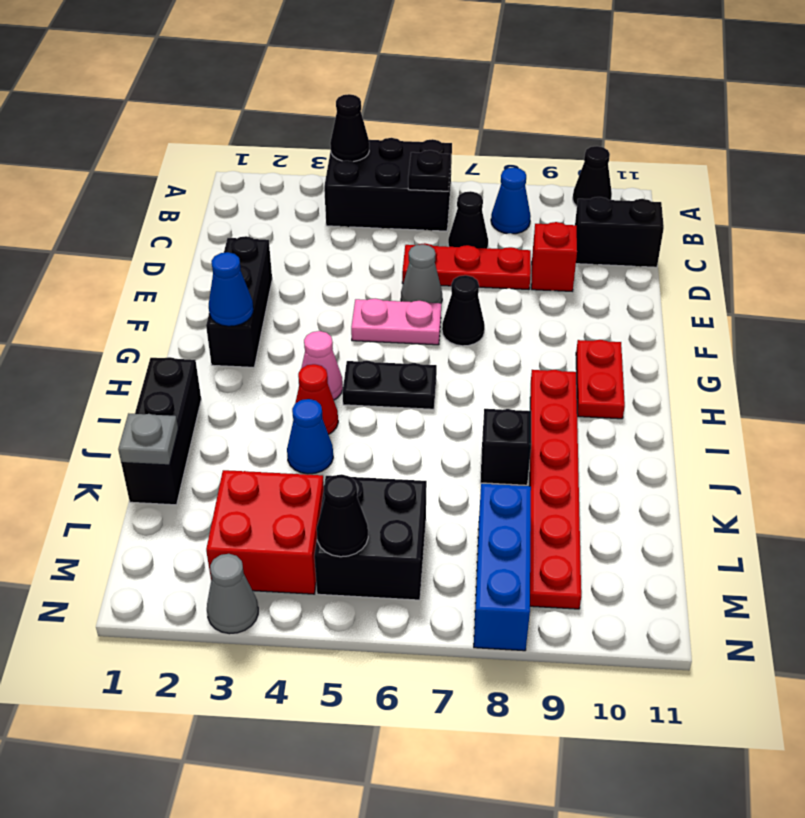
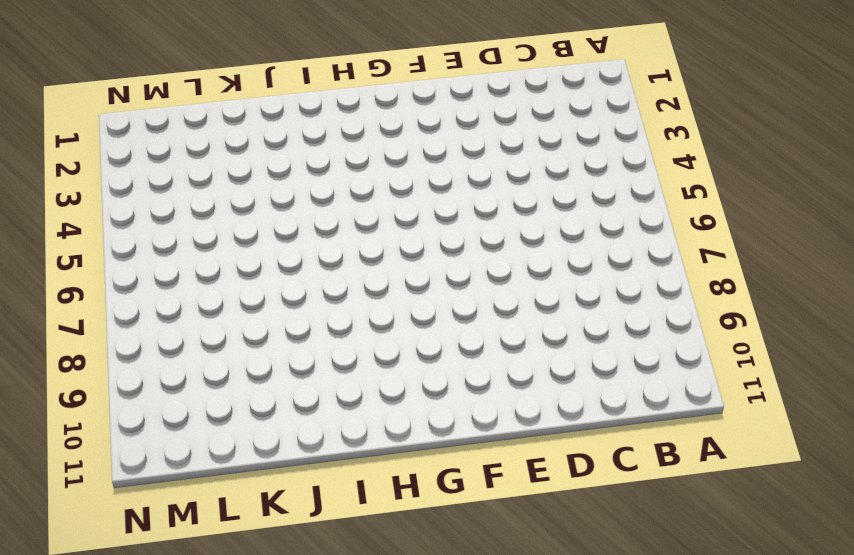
none -> black 2x3 brick [324,138,452,231]
none -> black 1x1 cone [573,146,612,206]
none -> blue 1x1 cone [491,168,531,234]

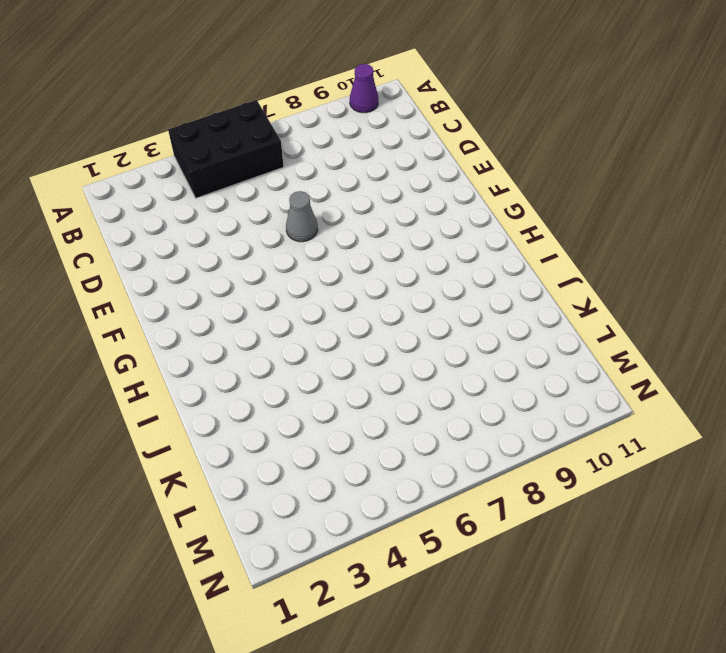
purple 1x1 cone [350,64,378,113] -> black 1x1 cone [573,146,612,206]
none -> blue 1x1 cone [491,168,531,234]
none -> black 1x1 cone [448,191,488,248]
none -> black 1x2 brick [575,197,664,267]

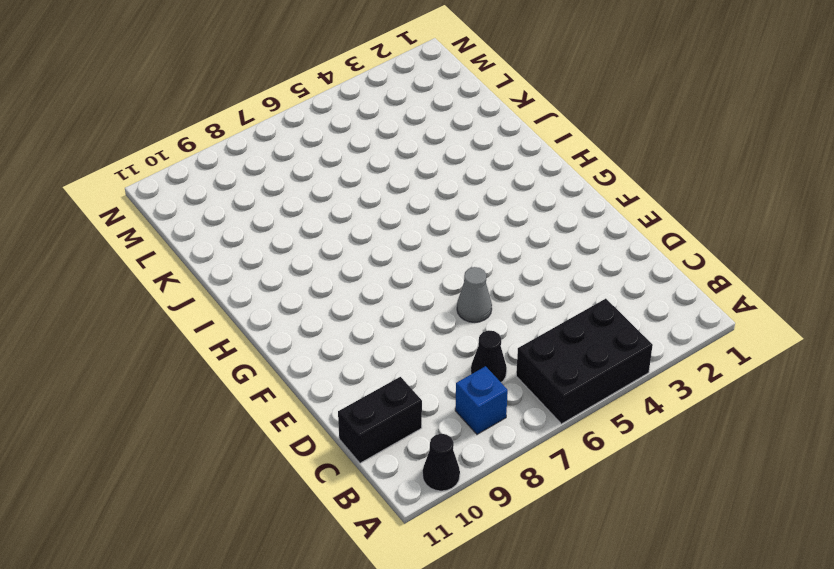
blue 1x1 brick [455,366,508,434] -> blue 1x1 cone [491,168,531,234]
none -> red 1x3 plate [402,243,531,289]
none -> red 1x1 brick [531,222,577,291]
none -> black 1x3 brick [206,236,272,367]

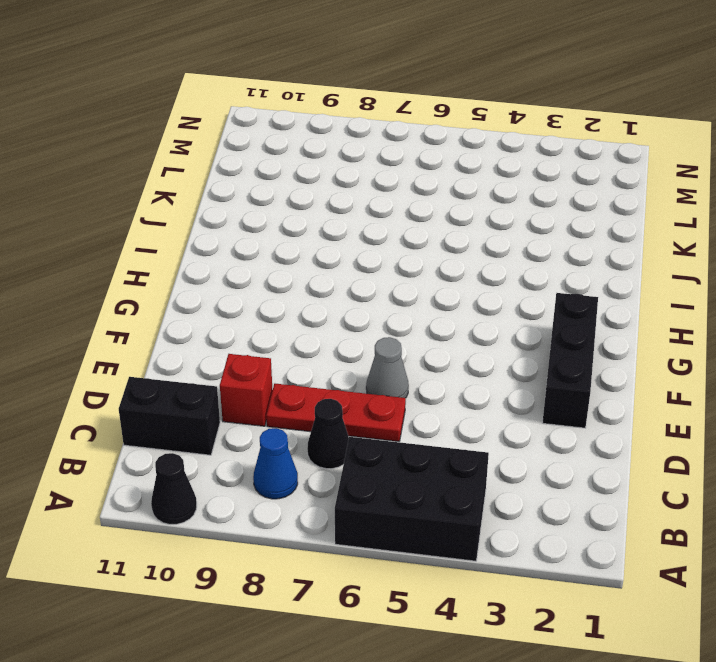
none -> pink 1x2 plate [351,298,441,345]
none -> black 1x1 cone [442,275,485,346]
none -> red 1x2 plate [576,340,625,419]

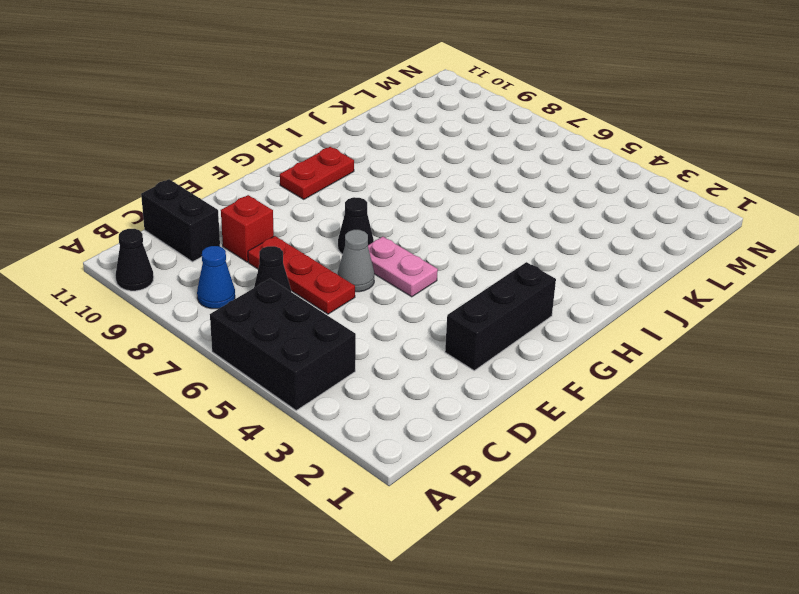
none -> pink 1x1 cone [301,331,343,400]
none -> black 1x2 plate [342,361,437,409]
none -> red 1x6 plate [530,370,581,609]

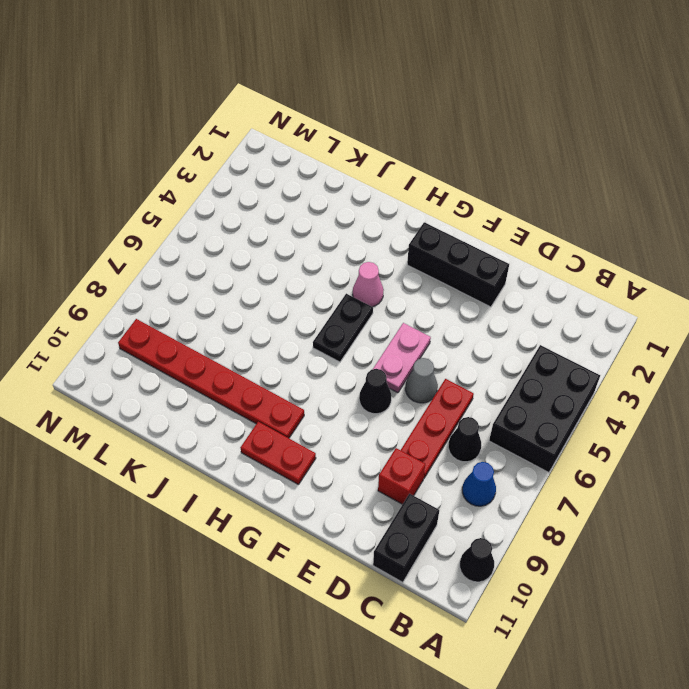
none -> black 1x3 brick [121,357,201,505]
none -> red 1x1 cone [295,364,338,435]
none -> blue 1x1 cone [287,399,333,474]

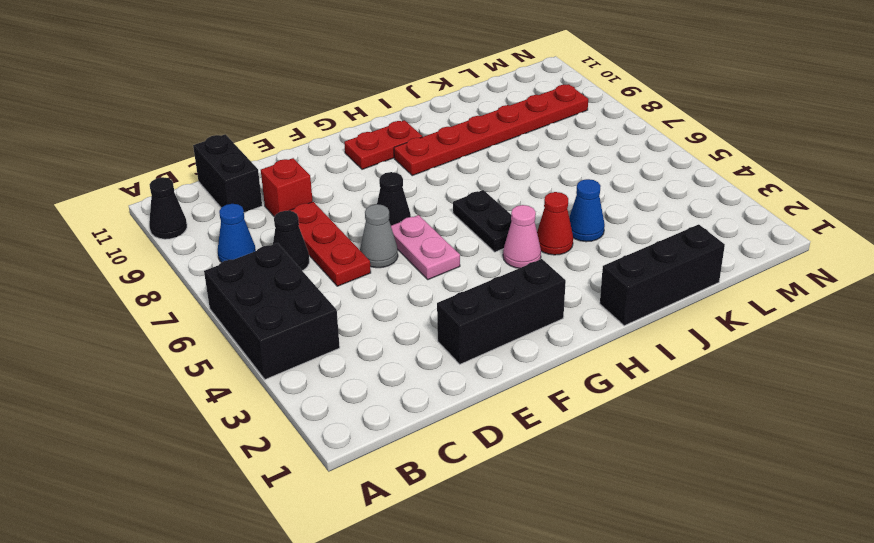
none -> black 1x1 brick [480,409,531,485]
none -> red 2x2 brick [206,470,324,594]
none -> black 2x2 brick [314,476,427,600]

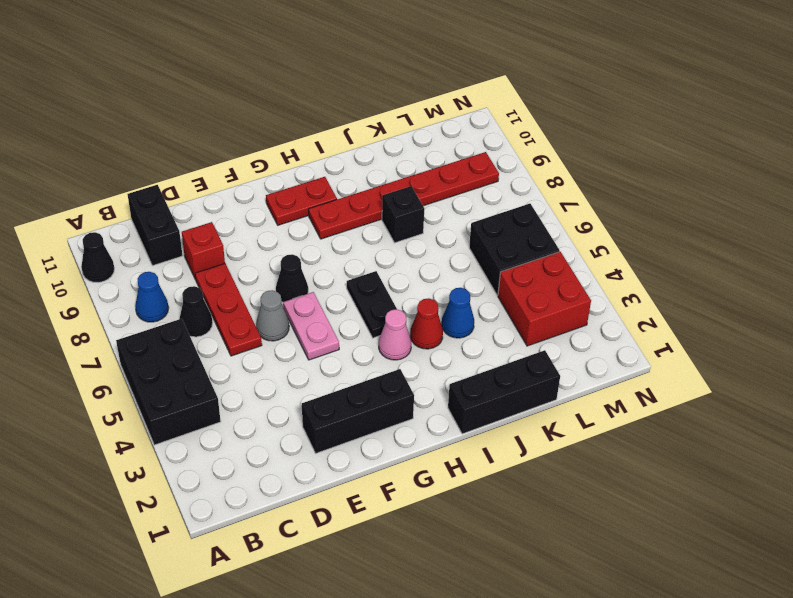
none -> blue 1x3 brick [474,484,531,651]
none -> grey 1x1 cone [207,554,258,634]
none -> black 1x1 cone [330,94,369,162]

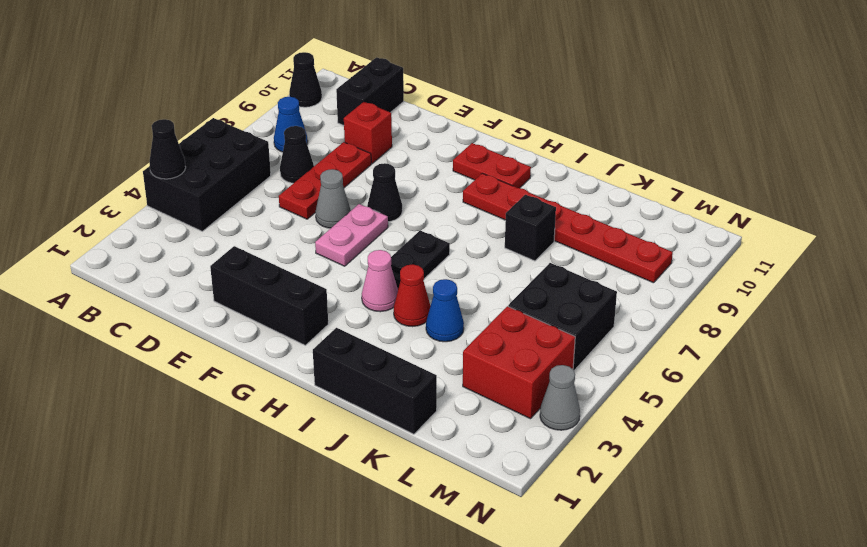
none -> blue 1x3 brick [474,484,531,651]
none -> black 1x1 plate [408,150,451,191]
none -> blue 1x1 cone [209,252,253,326]

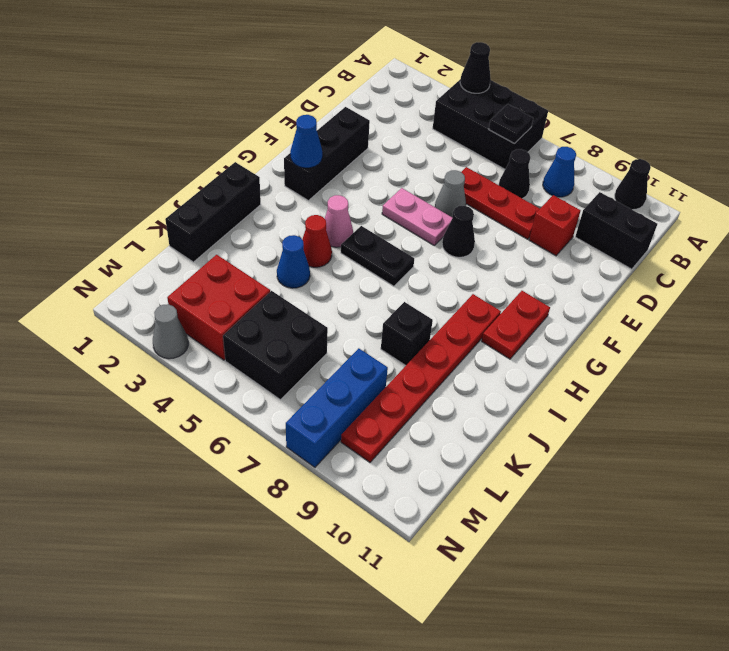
none -> grey 1x1 plate [118,413,178,465]
none -> black 1x1 cone [317,474,368,557]

